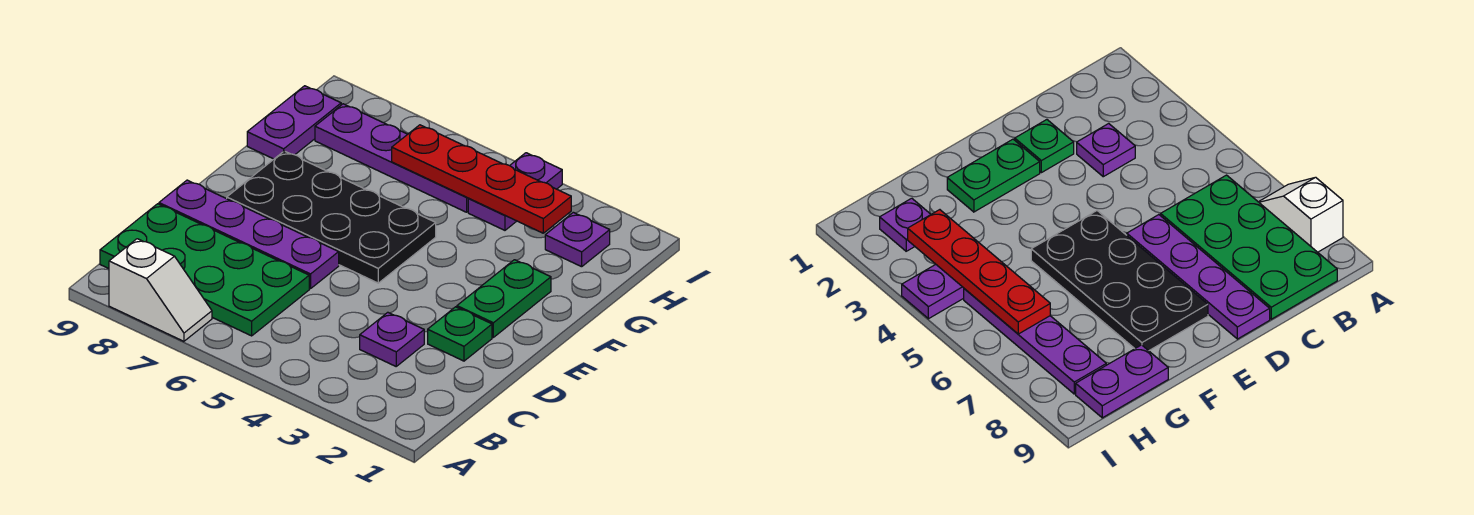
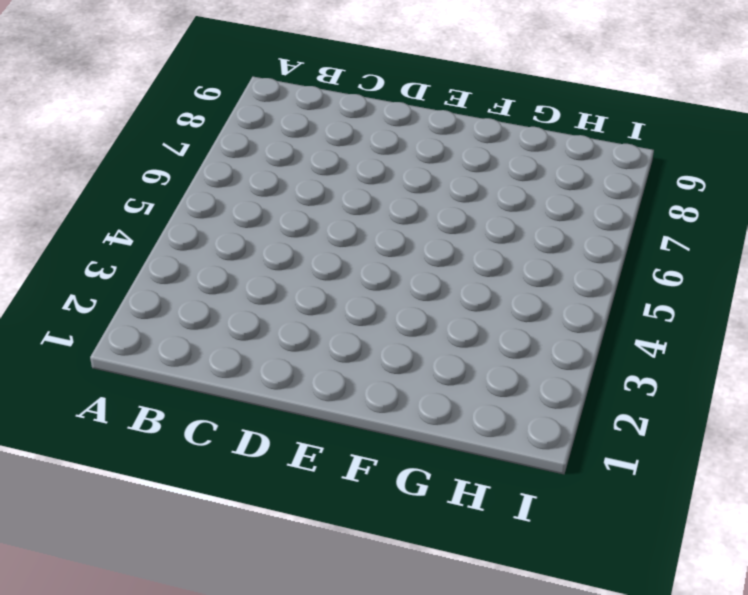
none -> white 1x2 slope [109,239,212,341]
none -> green 2x4 plate [100,204,309,336]
none -> purple 1x1 plate [360,312,424,366]

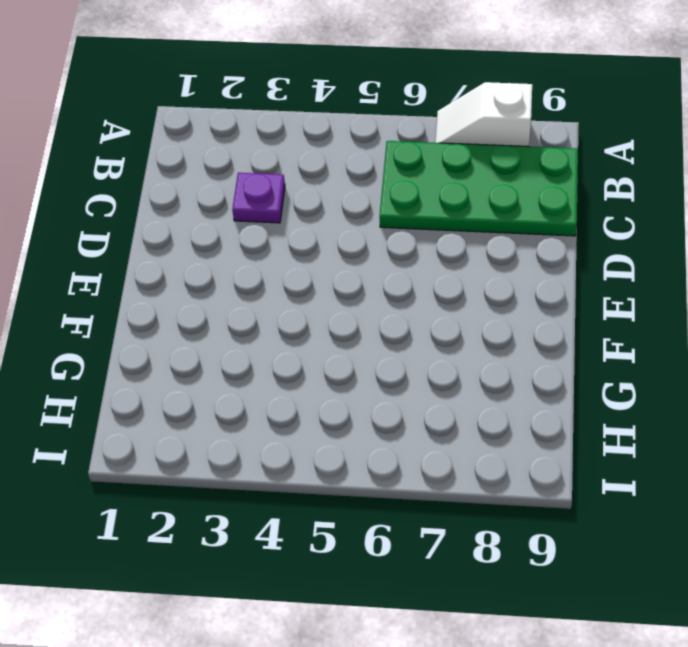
none -> green 1x1 plate [428,307,492,361]
none -> purple 1x4 plate [159,180,339,289]
none -> green 1x2 plate [457,260,551,337]

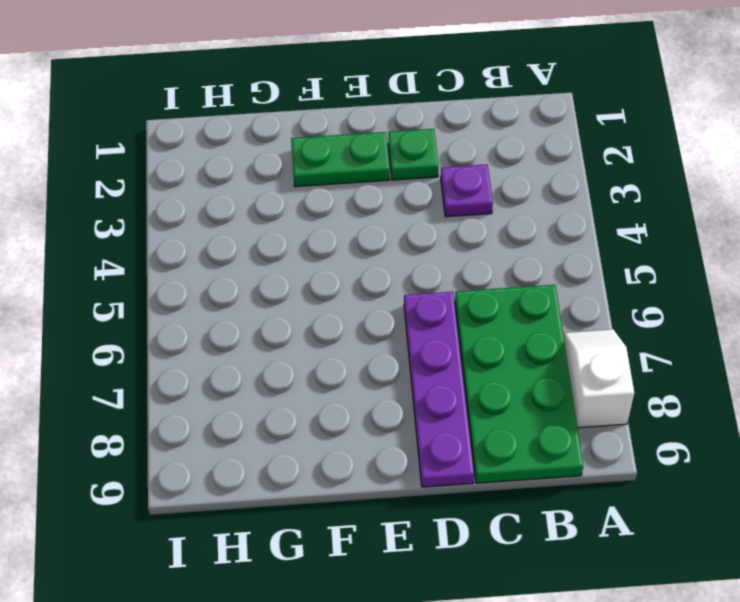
none -> black 2x4 plate [227,151,436,283]
none -> purple 1x2 plate [247,86,341,159]
none -> purple 1x1 plate [545,212,610,267]

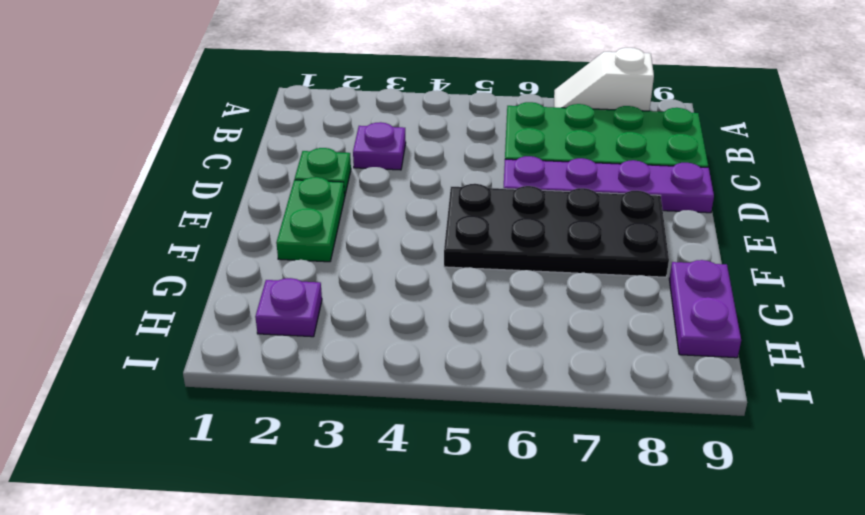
none -> purple 1x2 plate [468,153,562,230]
none -> purple 1x4 plate [315,104,469,212]
none -> red 1x4 plate [392,125,571,233]

